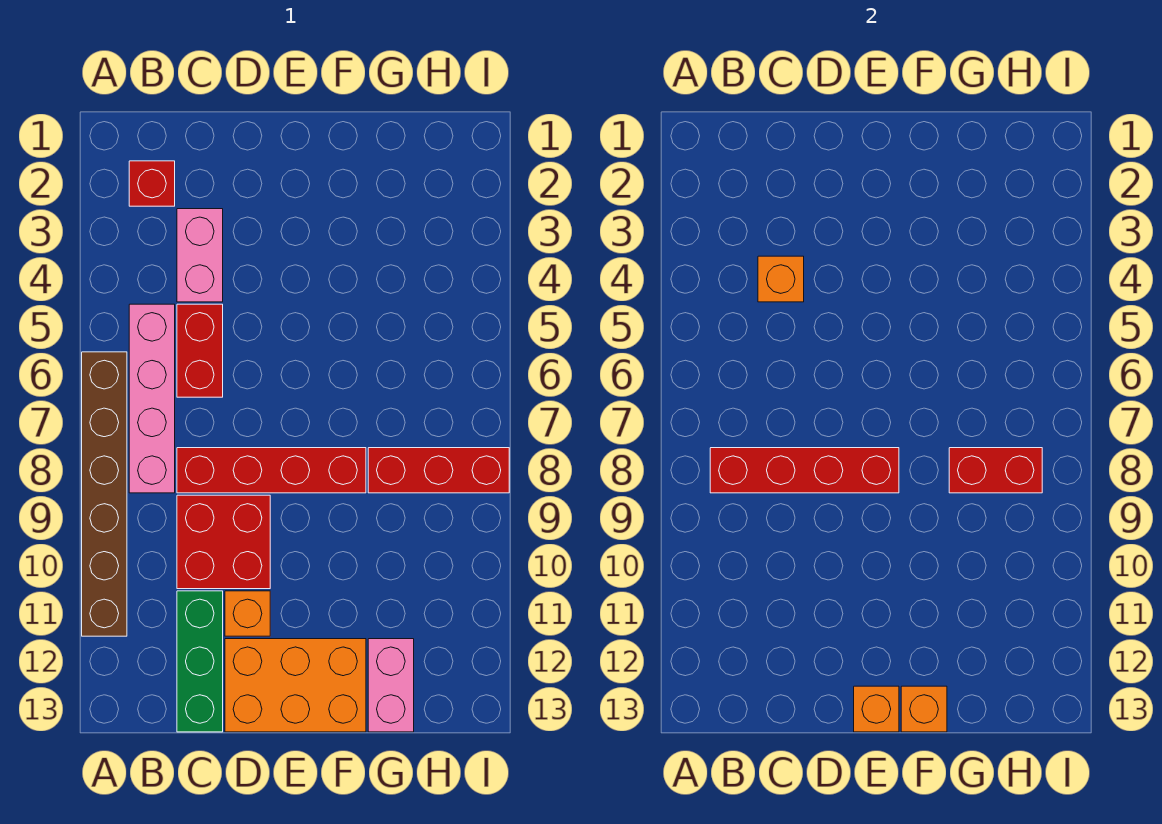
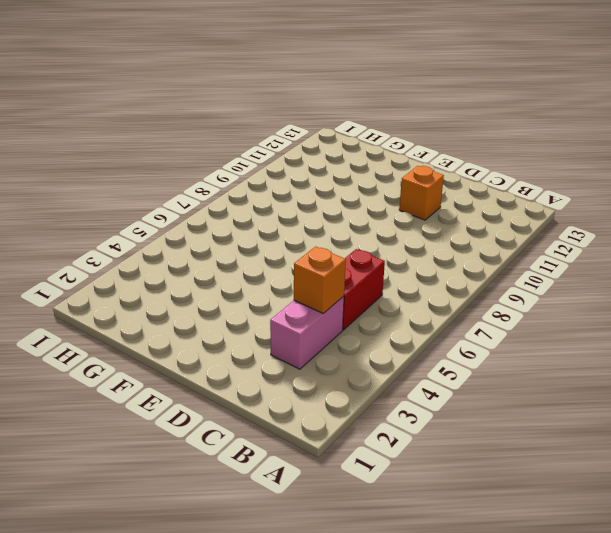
none -> brown 1x6 brick [82,352,127,636]
none -> red 1x1 brick [129,161,175,206]
none -> pink 1x4 brick [129,304,175,493]

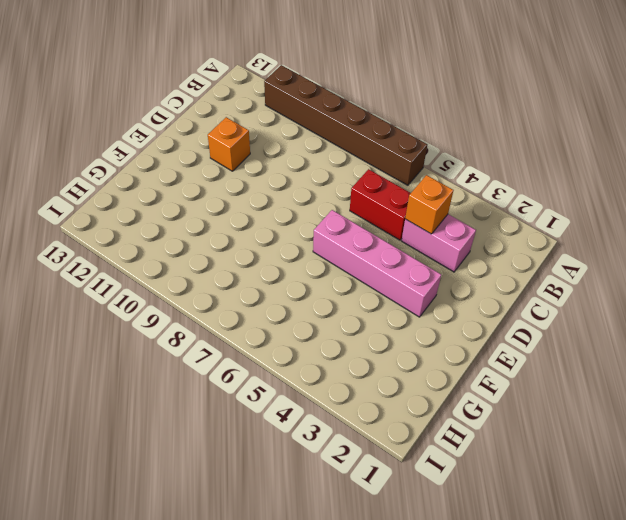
pink 1x4 brick [313,210,441,317] -> pink 1x4 brick moved to [129,304,175,493]
none -> red 1x1 brick [129,161,175,206]
none -> red 1x4 brick [177,448,366,493]
none -> red 2x2 brick [177,495,270,589]

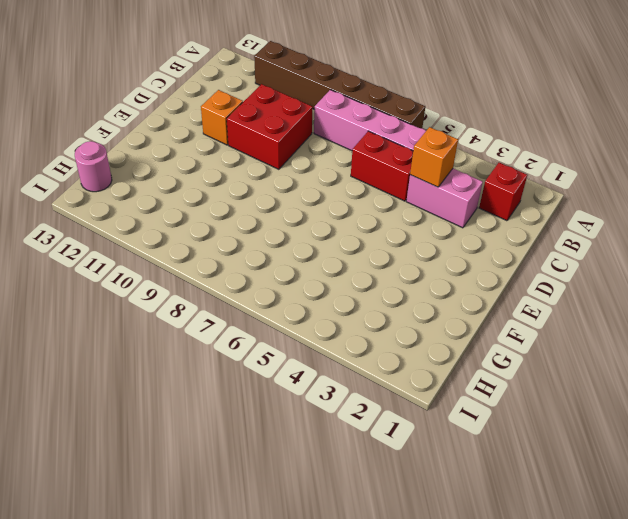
pink 1x1 round brick [75,141,112,192] -> none
none -> red 1x4 brick [177,448,366,493]
none -> green 1x3 brick [177,591,223,732]
none -> orange 2x3 brick [225,639,366,732]

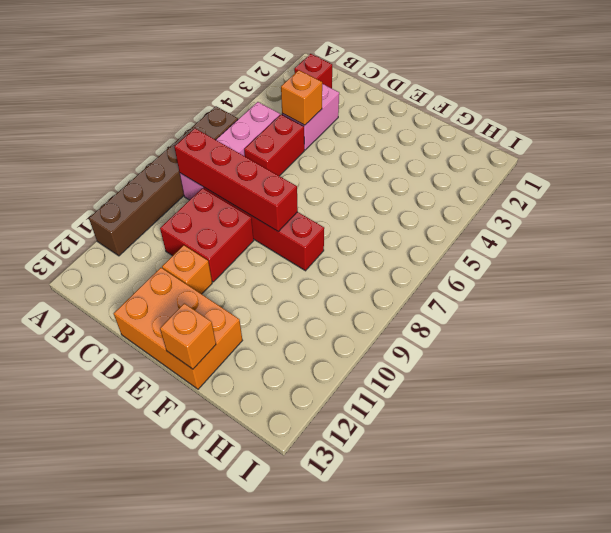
none -> green 1x3 brick [177,591,223,732]
none -> red 1x3 brick [368,448,509,493]
none -> pink 1x2 brick [368,639,414,732]

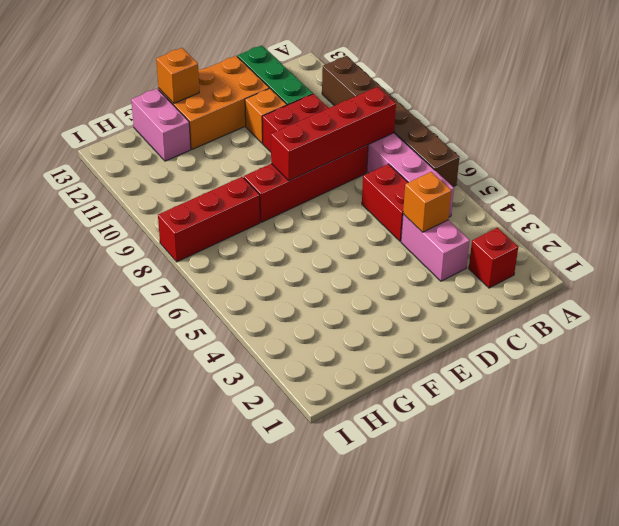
none -> orange 1x1 brick [854,686,899,732]
none -> red 1x2 brick [949,448,1042,493]

